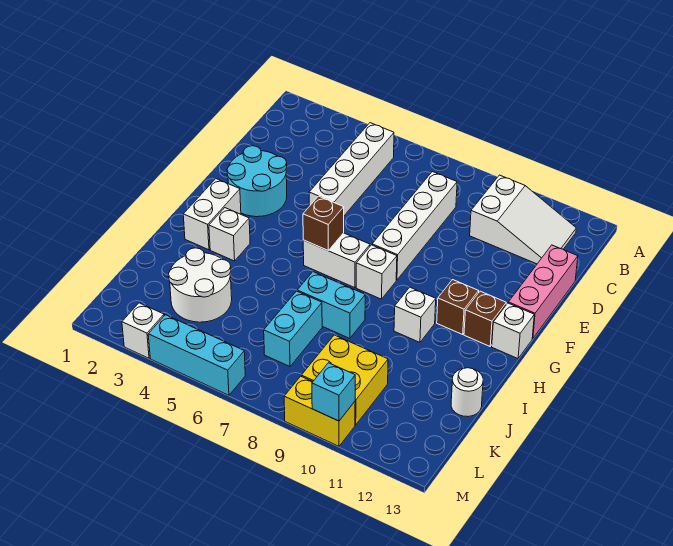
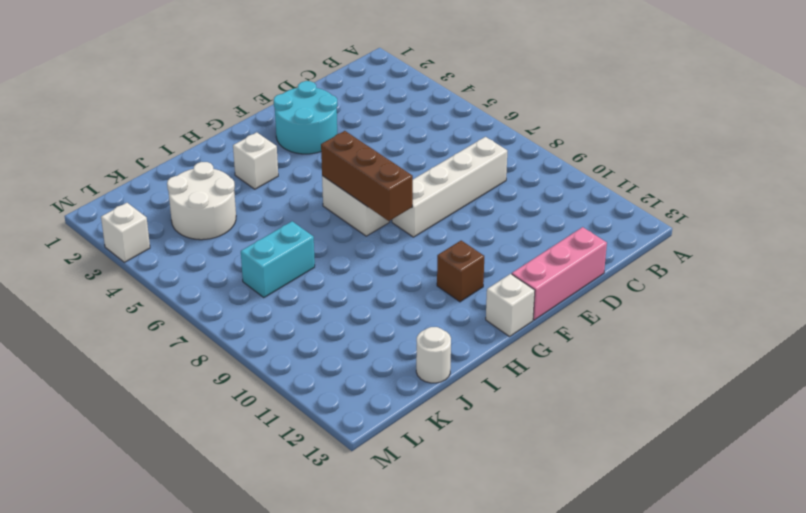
brown 1x3 brick [321,131,413,221] -> brown 1x1 brick [303,196,344,251]
none -> white 1x4 brick [309,123,394,216]
none -> white 2x3 slope [470,175,576,264]
none -> white 1x2 brick [183,179,241,250]

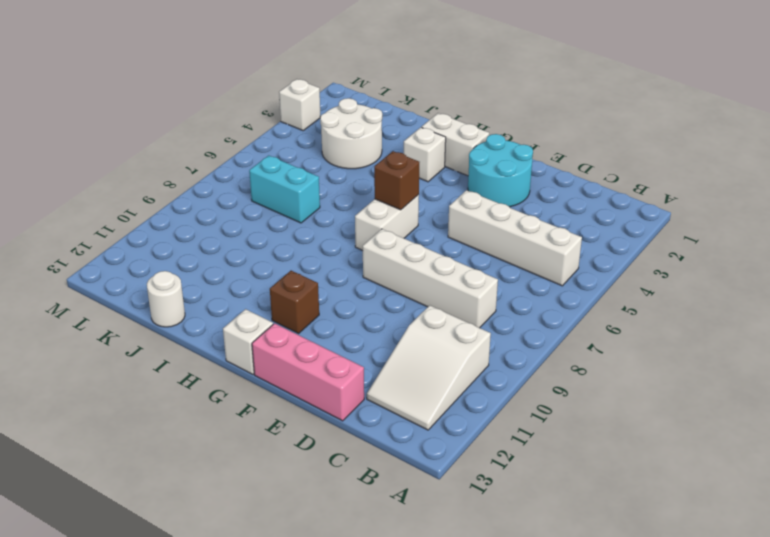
none -> white 1x1 brick [356,245,397,299]
none -> brown 1x1 brick [464,291,506,346]
none -> white 1x1 brick [394,287,436,342]

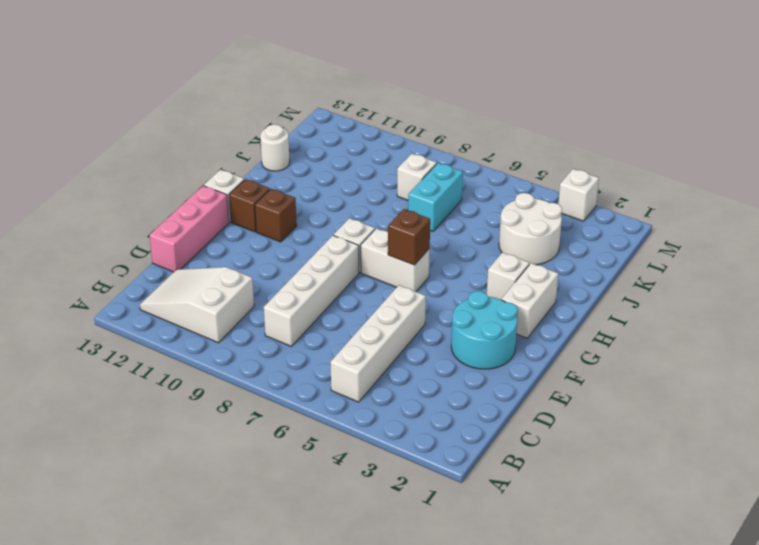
white 1x1 brick [397,154,437,200] -> white 1x1 brick moved to [394,287,436,342]
none -> cyan 1x2 brick [297,272,365,338]
none -> yellow 2x2 brick [301,335,388,425]
none -> cyan 1x3 brick [148,315,245,395]

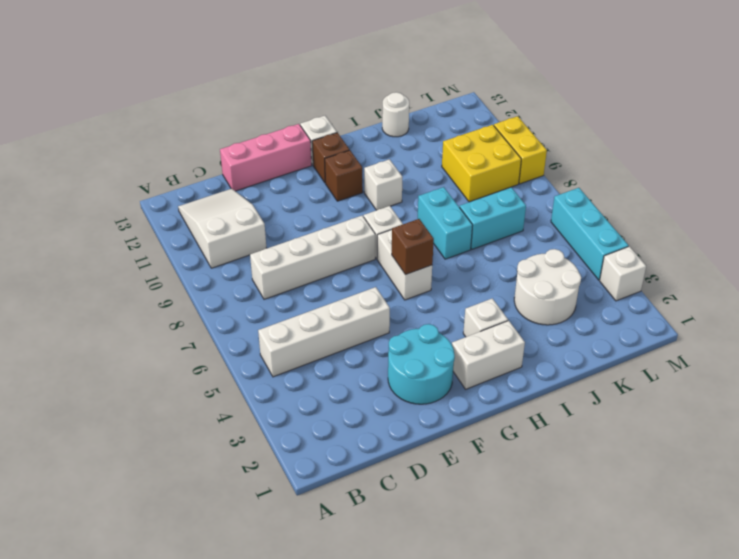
none -> cyan 1x1 brick [312,363,355,421]

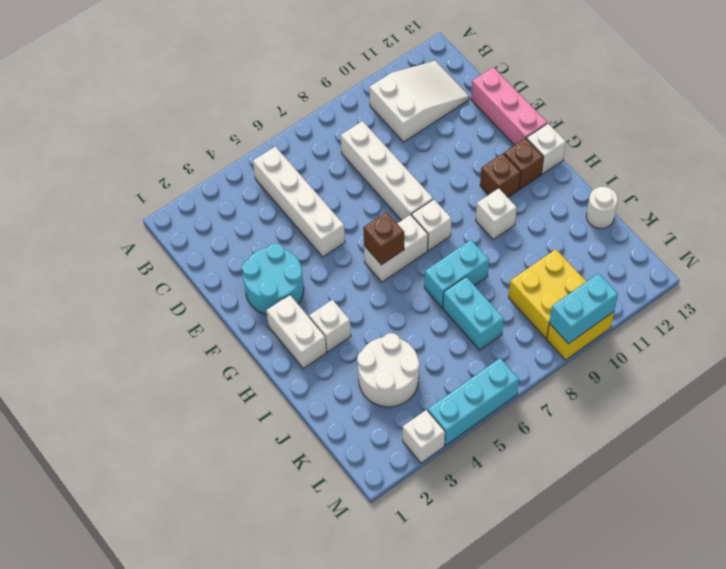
cyan 1x2 brick [549,273,618,344] -> cyan 1x1 brick [312,363,355,421]

